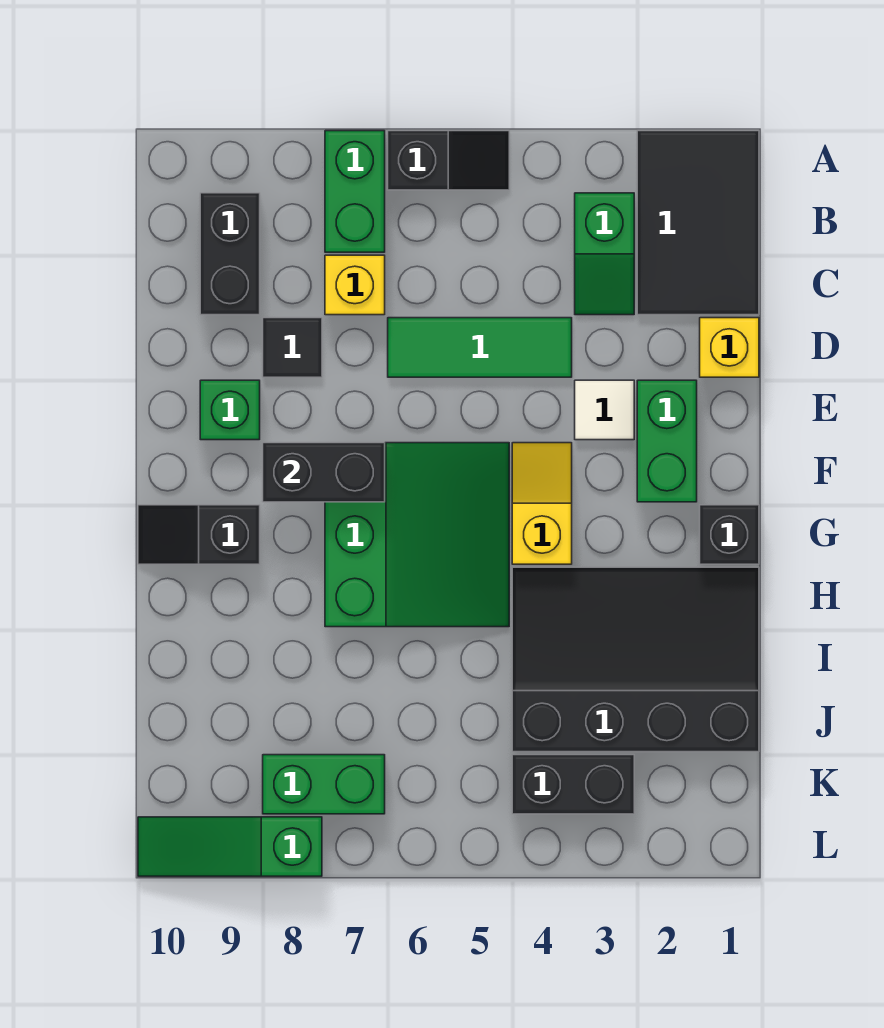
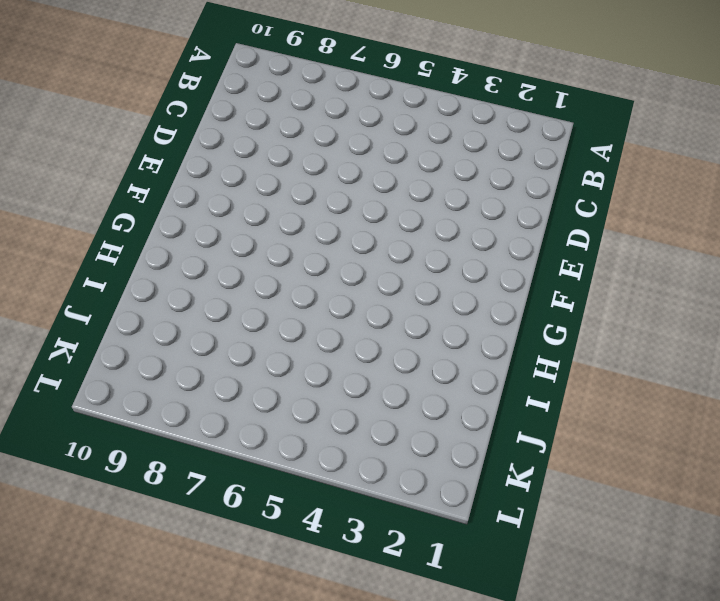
none -> black 2x3 tile [637,131,759,315]
none -> black 1x2 slope [388,131,509,190]
none -> green 1x2 brick [325,131,385,252]

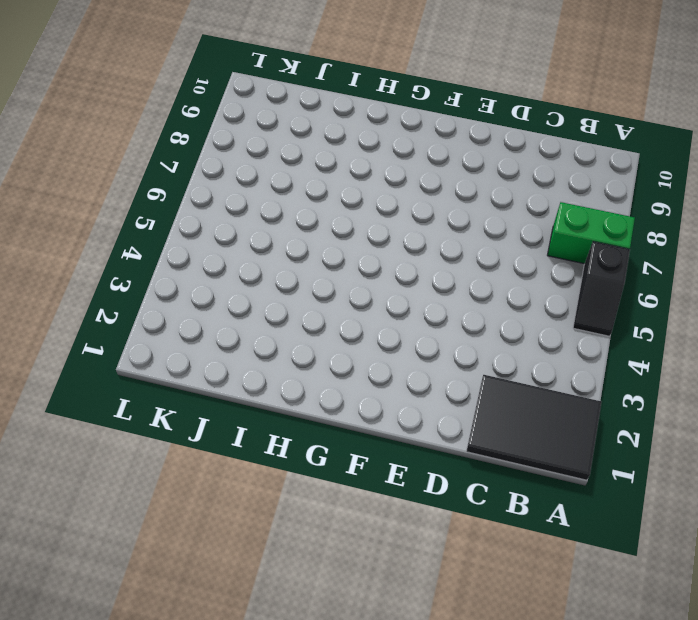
none -> green 1x2 slope [575,193,634,315]
none -> black 1x2 brick [200,193,260,315]
none -> yellow 1x1 brick [325,255,385,315]

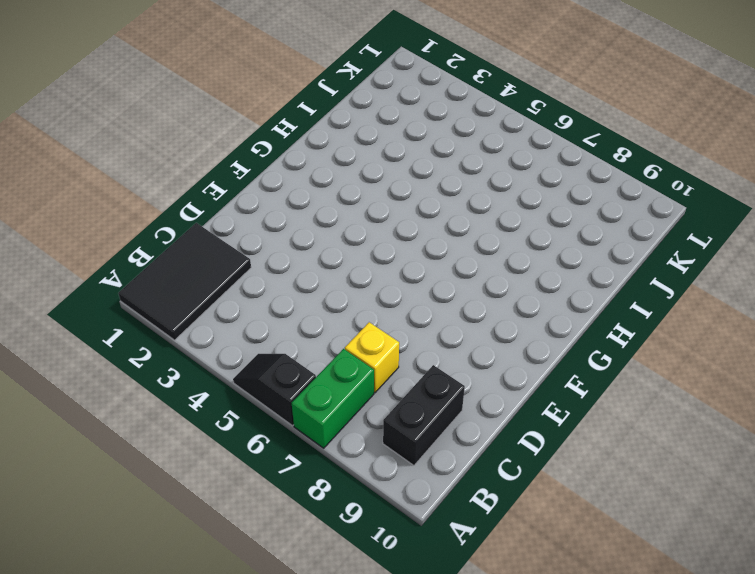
none -> green 1x2 slope [575,193,634,315]
none -> yellow 1x1 brick [700,318,759,377]
none -> green 1x3 tile [388,318,572,377]

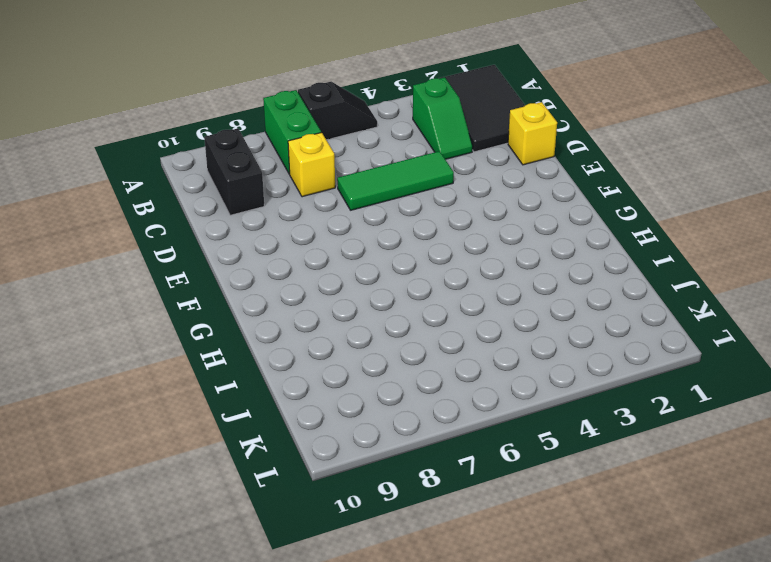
none -> black 1x1 tile [263,318,322,377]
none -> green 1x2 brick [637,380,697,502]
none -> white 1x1 tile [575,380,634,440]

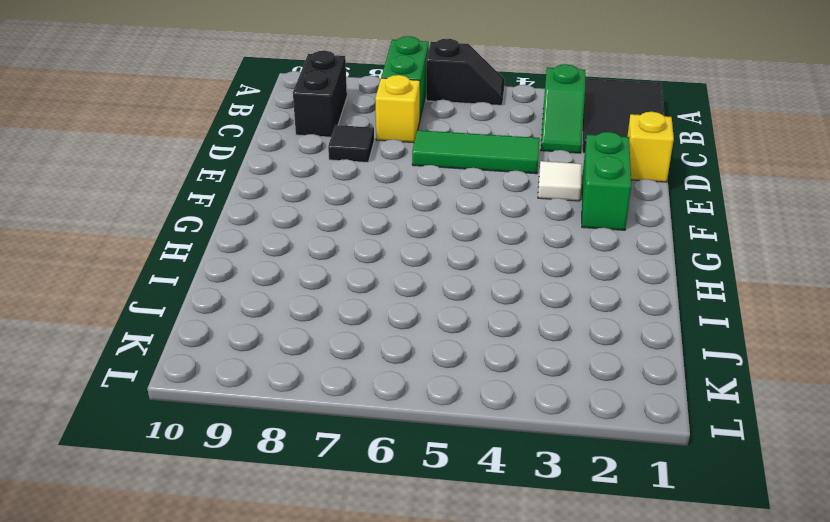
none -> green 1x1 brick [200,380,260,440]
none -> yellow 1x2 slope [512,443,572,564]
none -> green 3x3 slope [325,443,509,627]

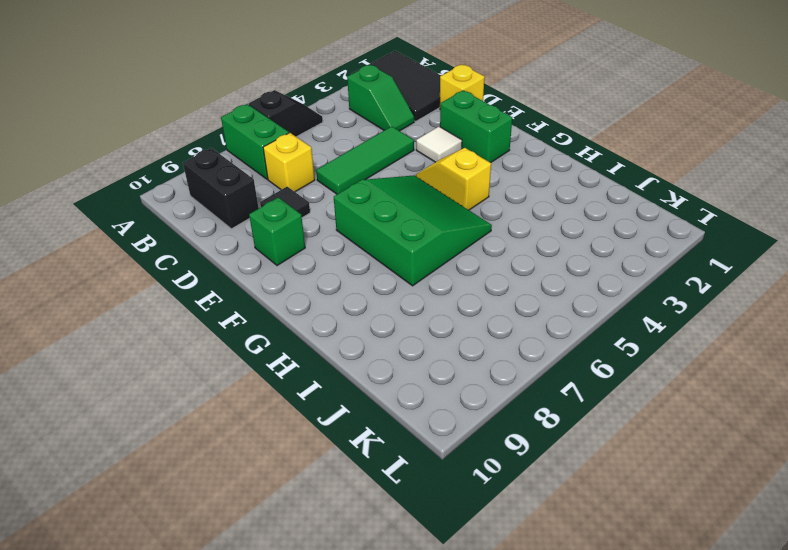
none -> black 1x1 brick [700,505,759,564]
none -> black 1x2 slope [138,505,260,564]
none -> black 3x4 slope [512,567,759,752]

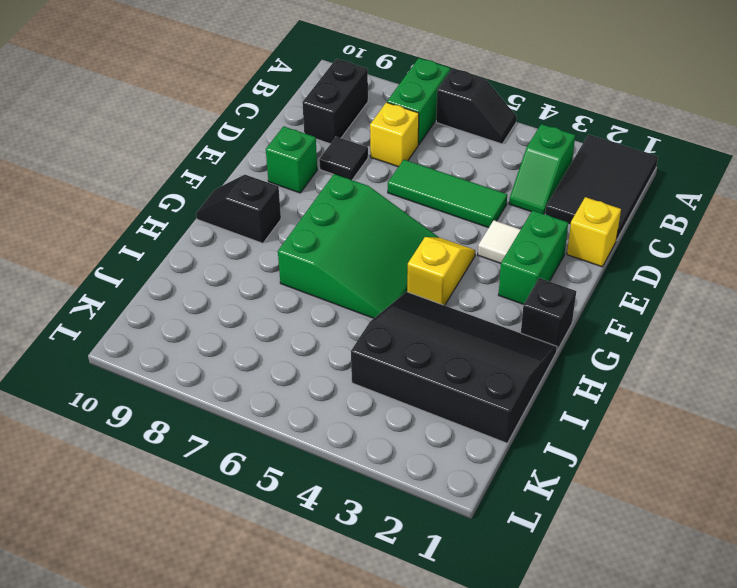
none -> black 1x2 brick [512,755,634,814]
none -> green 1x2 brick [263,755,385,814]
none -> green 1x3 slope [138,817,322,876]

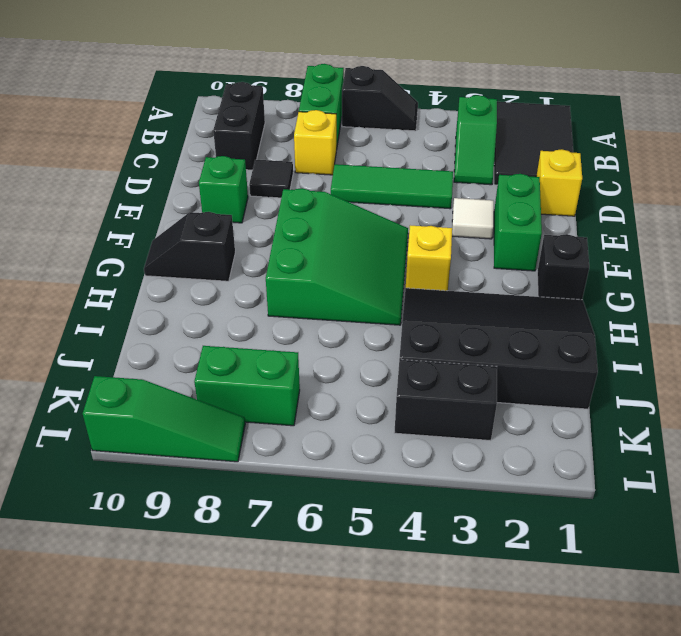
green 1x3 slope [83,376,245,462] -> green 1x3 slope turned to [138,817,322,876]
none -> black 1x2 brick [263,443,385,502]

